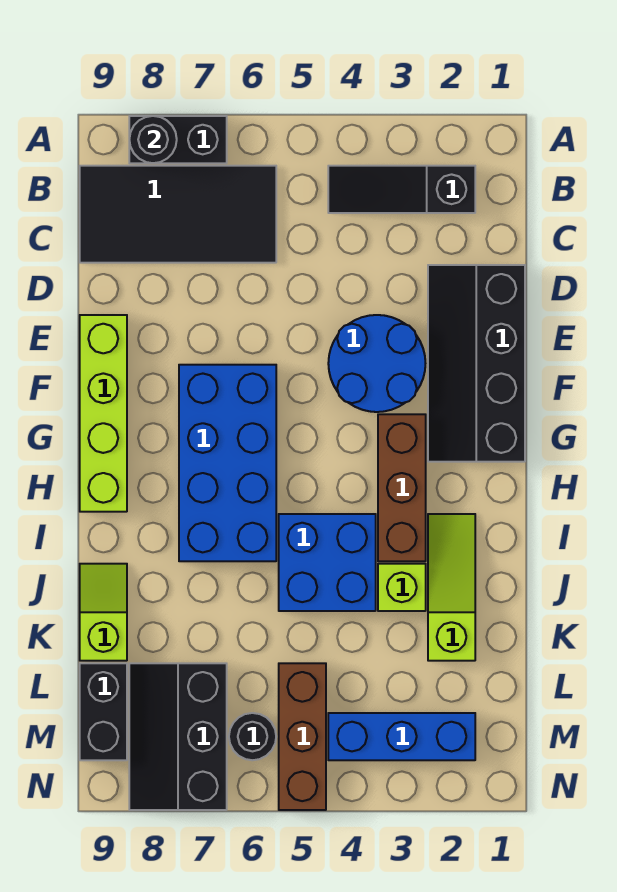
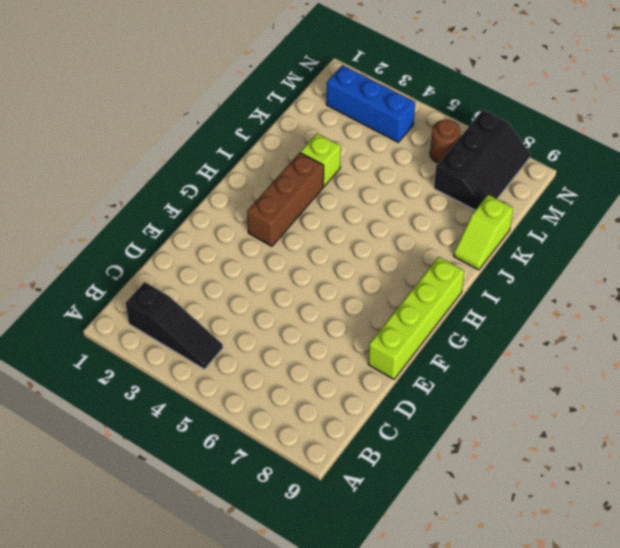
brown 1x1 round brick [430,120,461,163] -> black 1x1 round brick [229,713,276,760]
none -> black 1x2 brick [129,116,227,163]
none -> black 2x4 tile [80,166,276,263]
none -> black 2x4 slope [428,265,525,462]

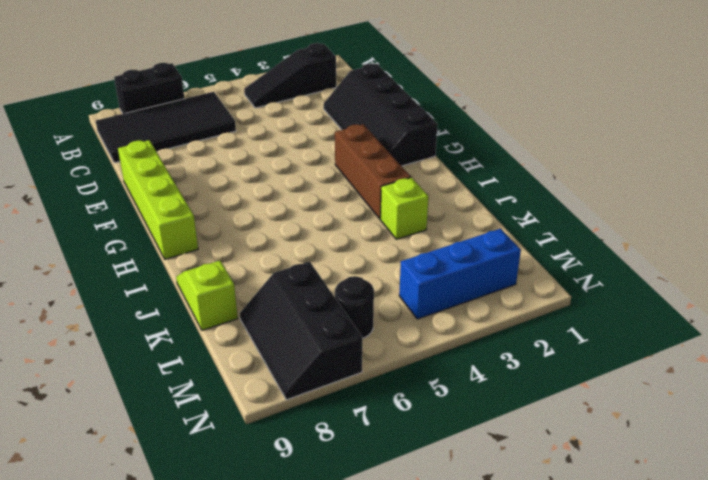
none -> blue 2x2 round brick [328,315,425,412]
none -> blue 2x4 brick [179,365,276,561]
none -> lime 1x3 slope [428,514,475,661]

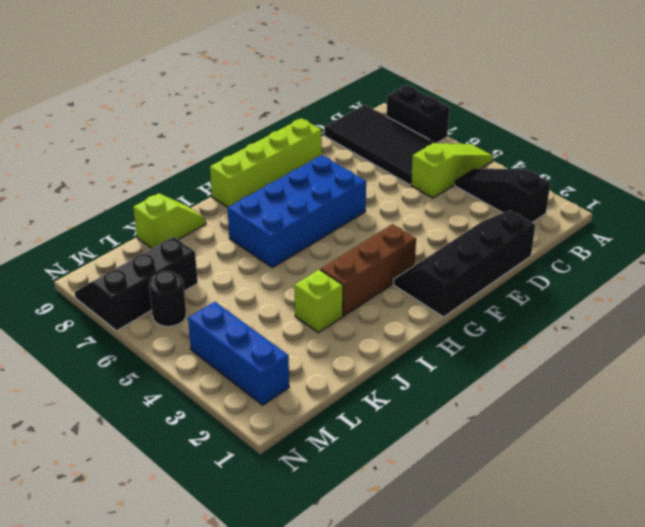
lime 1x3 slope [411,143,493,198] -> lime 1x3 slope moved to [428,514,475,661]
none -> blue 2x2 round brick [328,315,425,412]
none -> blue 2x2 brick [279,514,376,611]
none -> brown 1x3 brick [279,663,326,810]

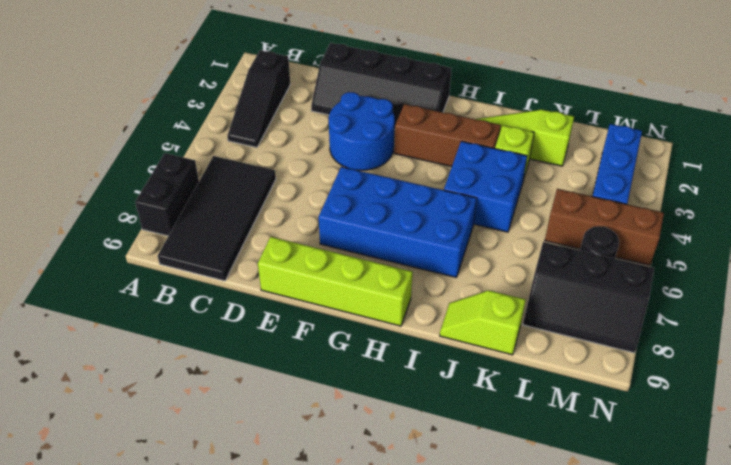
none -> black 1x2 brick [80,663,127,760]
none -> black 1x1 round brick [129,116,177,163]

